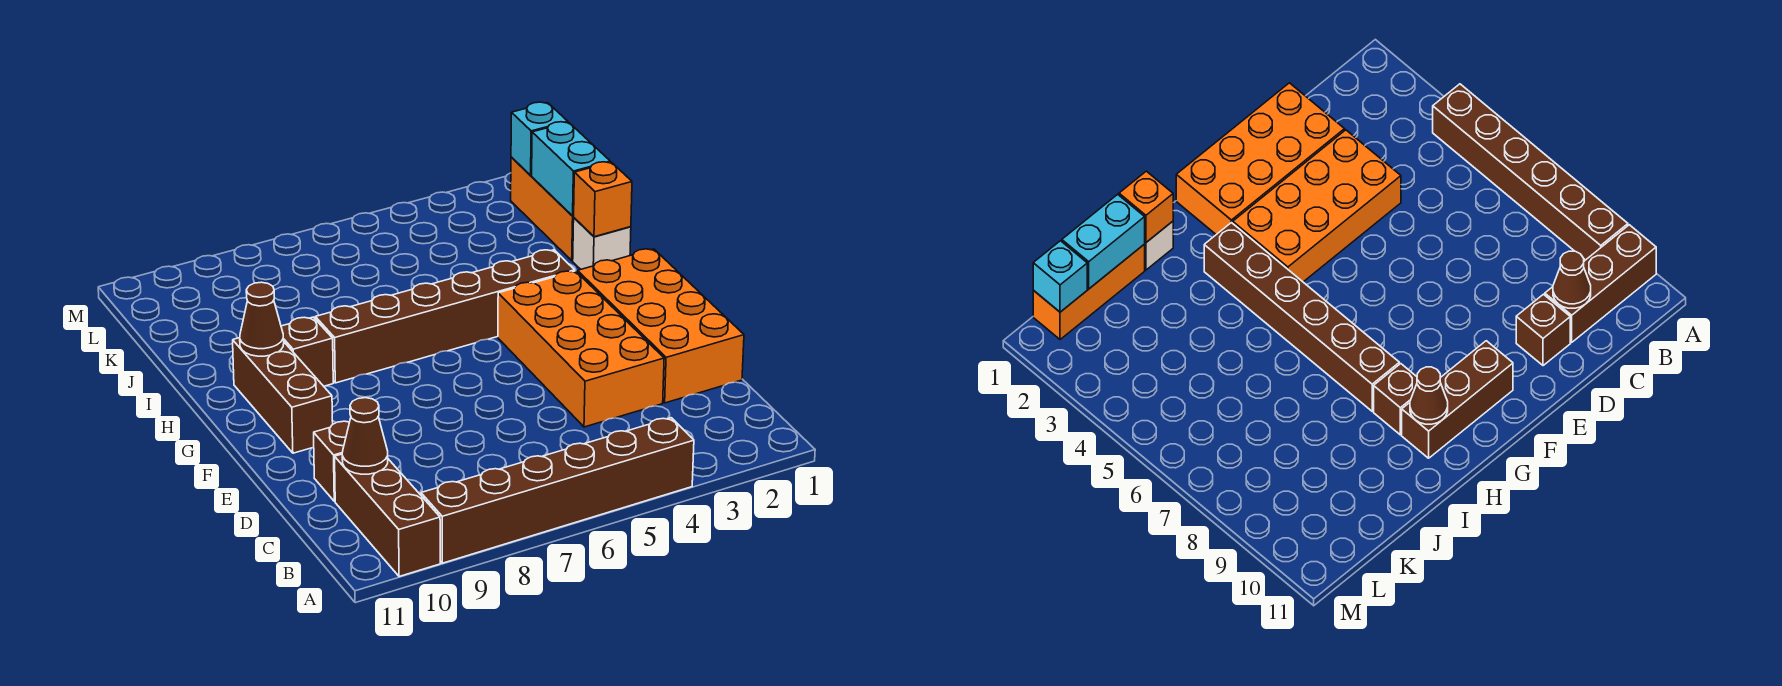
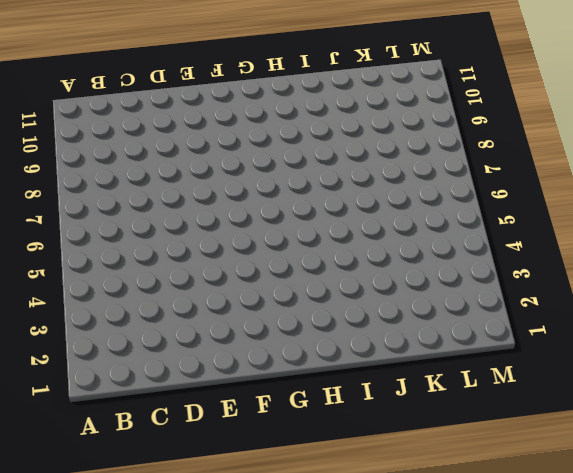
none -> brown 1x6 brick [421,418,694,563]
none -> brown 1x3 brick [335,454,440,577]
none -> orange 2x4 brick [578,249,744,403]

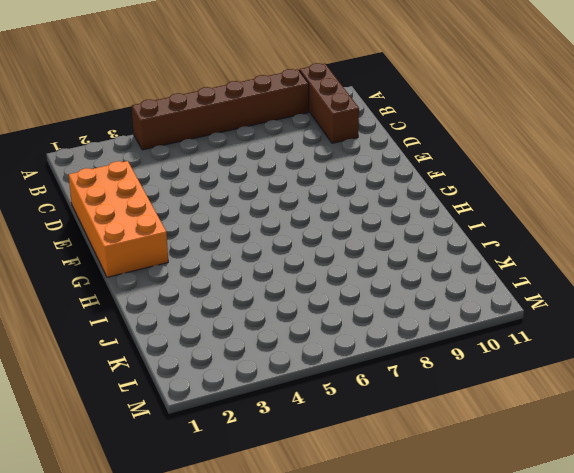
none -> orange 2x4 brick [498,271,664,427]
none -> brown 1x1 brick [314,421,349,501]
none -> brown 1x3 brick [233,338,333,453]

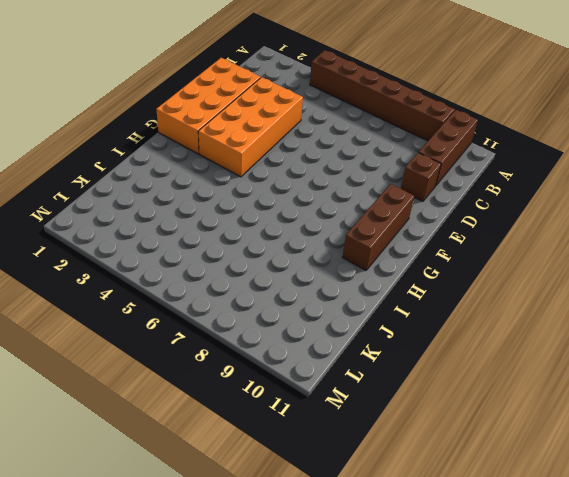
none -> brown 1x6 brick [315,250,575,383]
none -> brown 1x1 brick [281,317,333,386]
none -> white 1x1 brick [573,218,631,269]

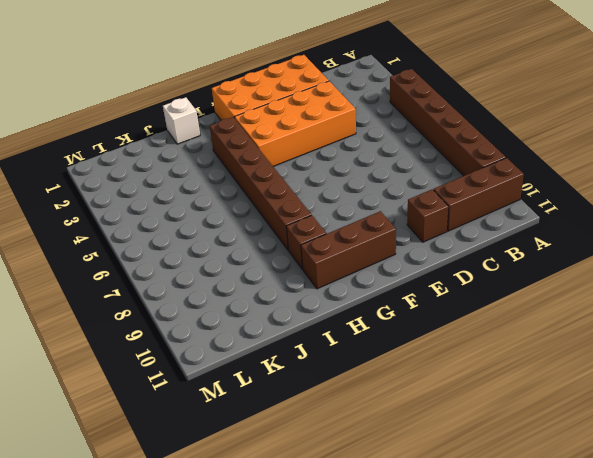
none -> orange 1x3 brick [511,157,574,261]
none -> brown 1x1 cone [342,398,388,474]
none -> brown 1x1 cone [240,282,284,356]

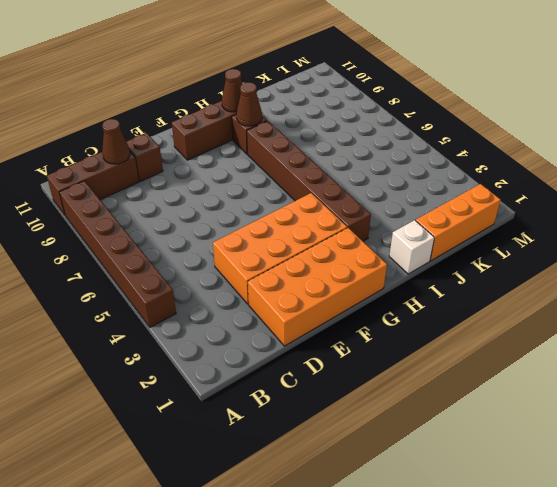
brown 1x1 cone [236,82,262,126] -> none
none -> orange 1x1 brick [574,162,632,237]
none -> cyan 1x2 brick [532,122,610,216]
none -> cyan 1x1 brick [511,102,568,175]

